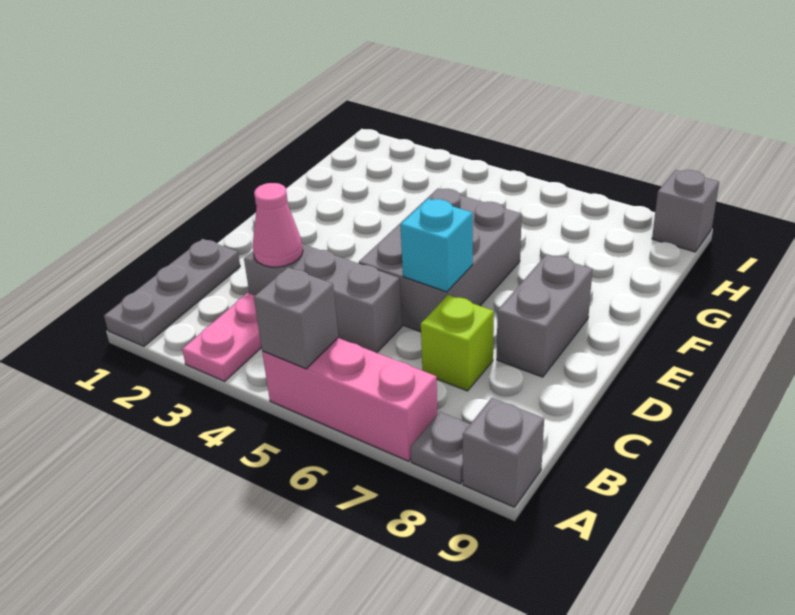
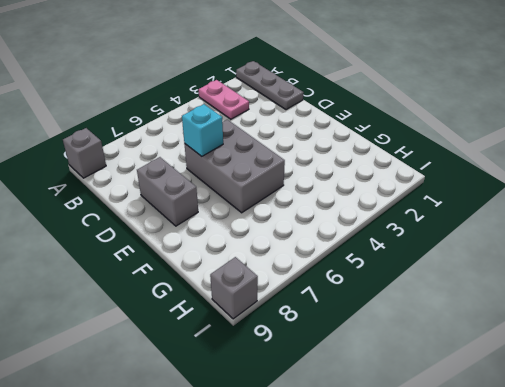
none -> pink 1x3 brick [262,338,437,461]
none -> grey 1x1 plate [411,412,470,484]
none -> grey 1x3 brick [244,244,402,353]

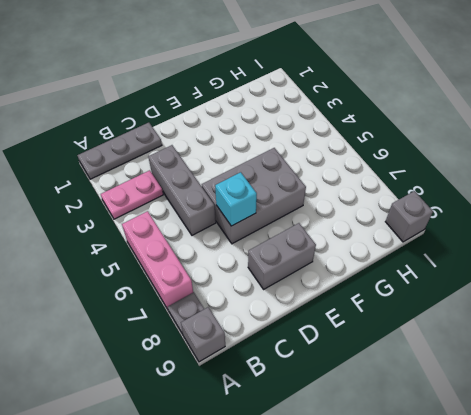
none -> lime 1x1 brick [421,295,494,391]
none -> grey 1x1 brick [254,267,338,369]
none -> pink 1x1 cone [253,183,303,267]

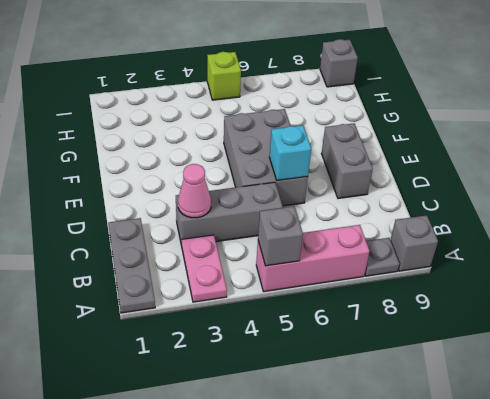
lime 1x1 brick [207,52,241,100] -> lime 1x1 brick moved to [421,295,494,391]

